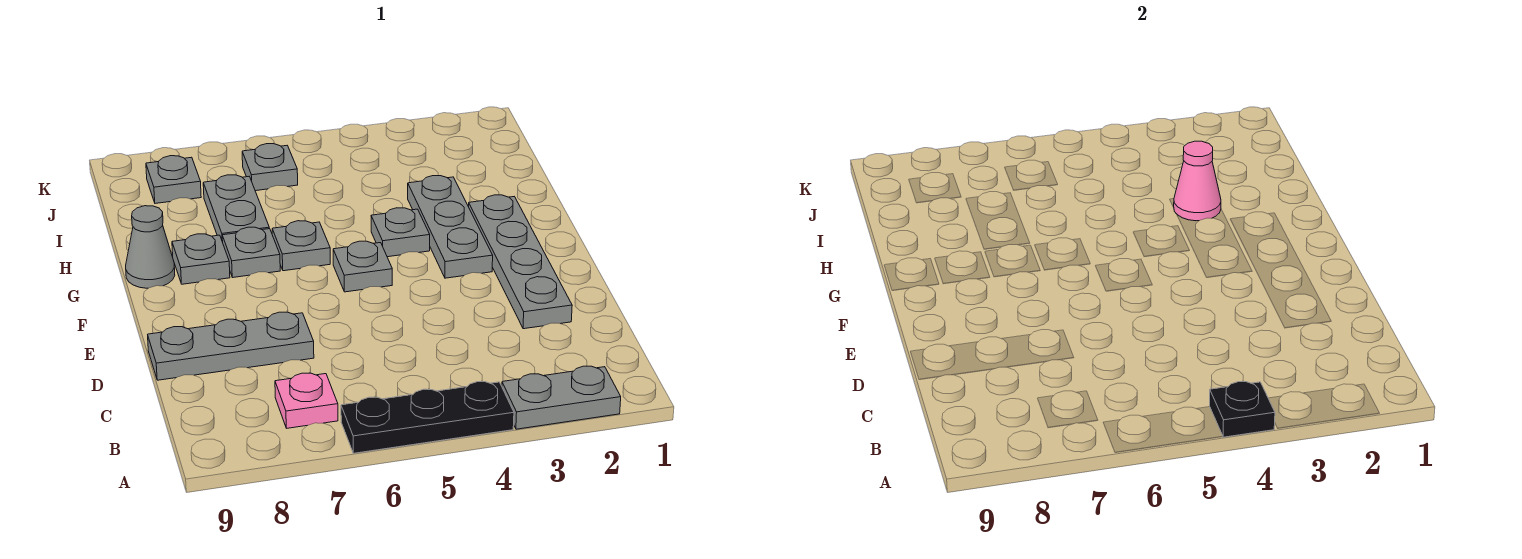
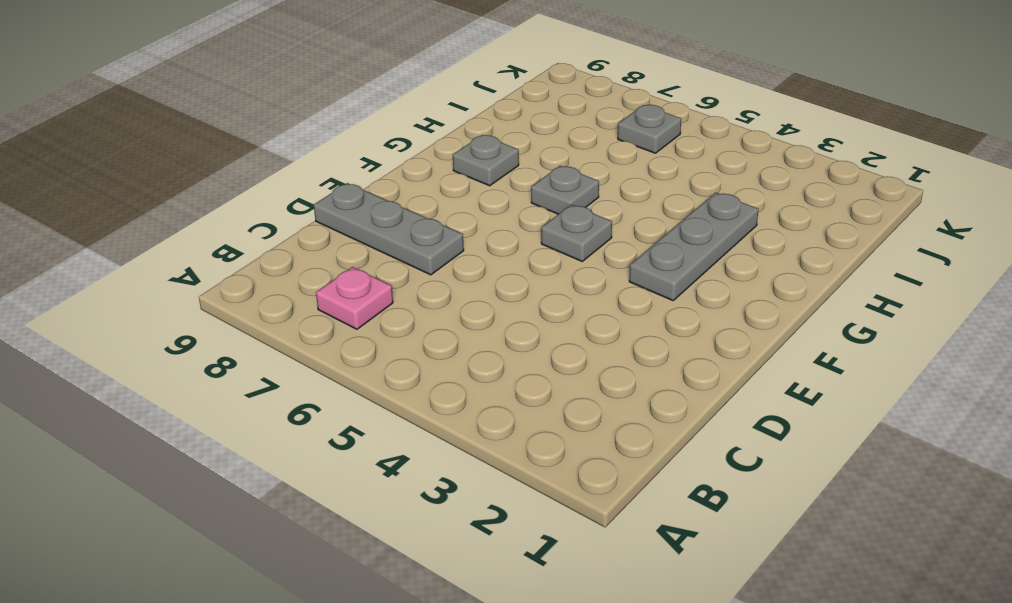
none -> grey 1x2 plate [502,366,621,429]
none -> black 1x3 plate [341,382,514,453]
none -> grey 1x4 plate [469,195,572,329]

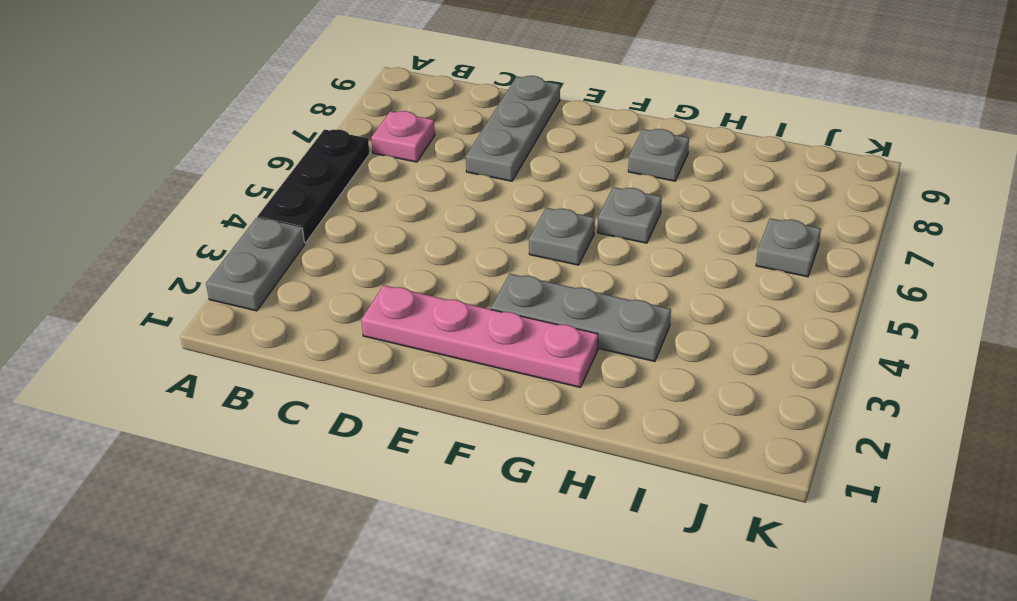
pink 1x4 plate [361,285,598,387] -> grey 1x4 plate [469,195,572,329]
none -> grey 1x1 plate [371,208,430,257]
none -> grey 1x1 plate [222,227,280,278]
none -> grey 1x1 cone [126,206,175,288]

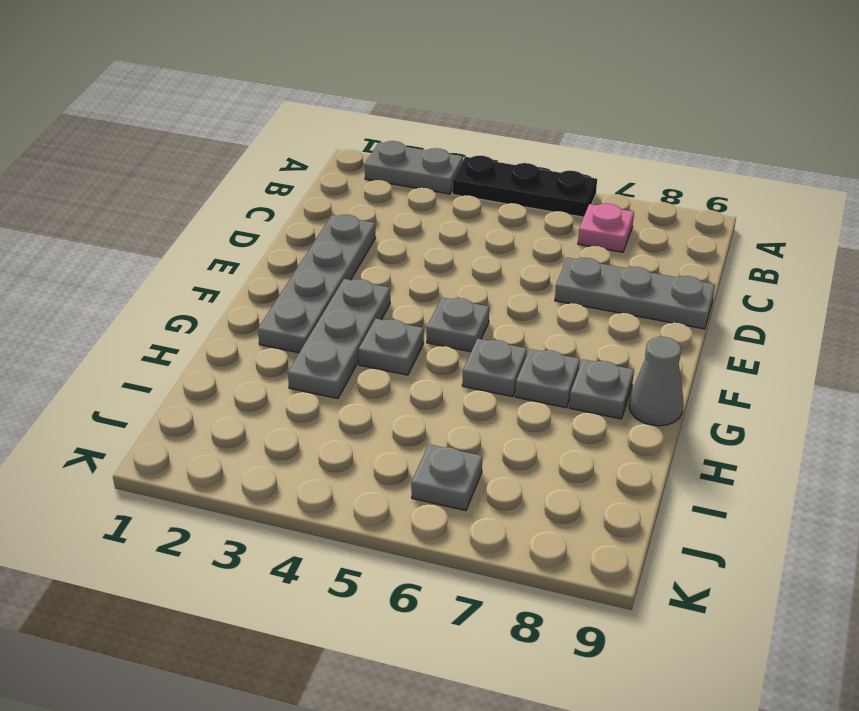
none -> grey 1x2 plate [203,175,269,242]
none -> grey 1x1 plate [146,156,201,203]
none -> black 1x1 plate [1210,382,1275,437]

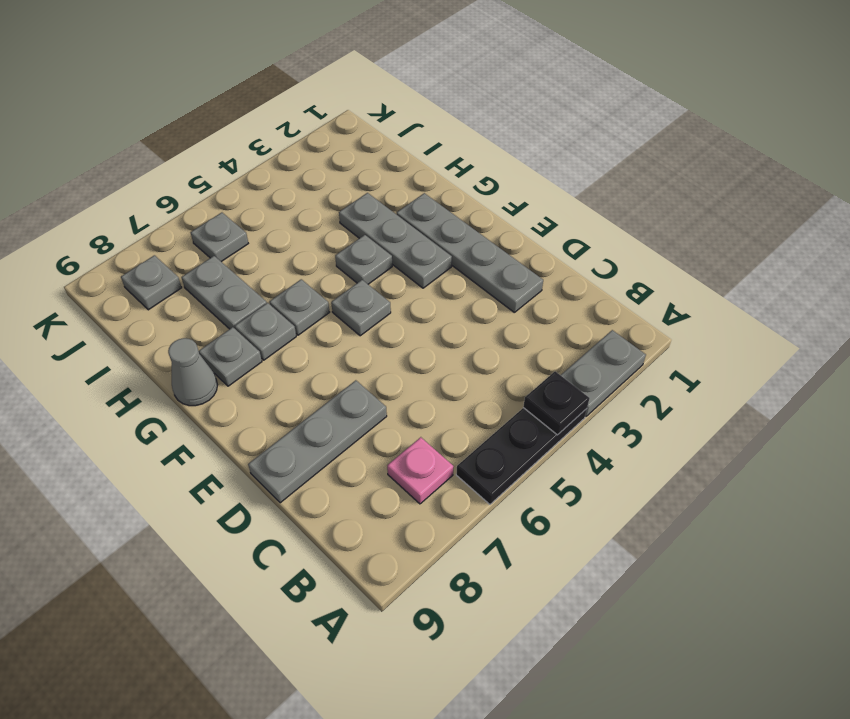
none -> pink 1x1 cone [1174,141,1221,221]

